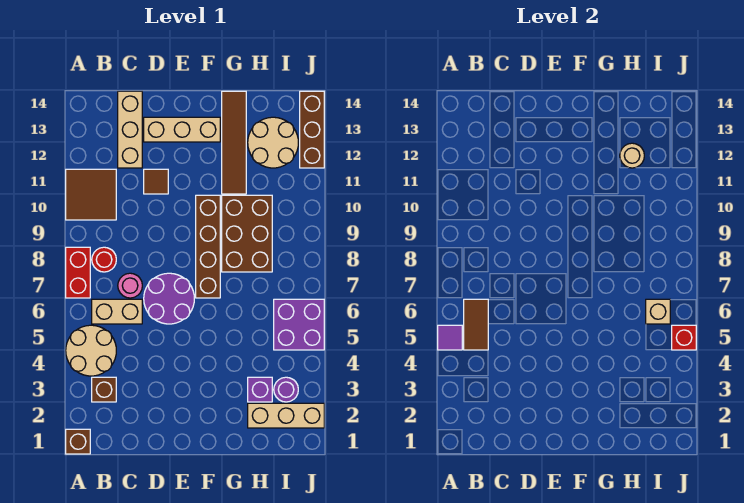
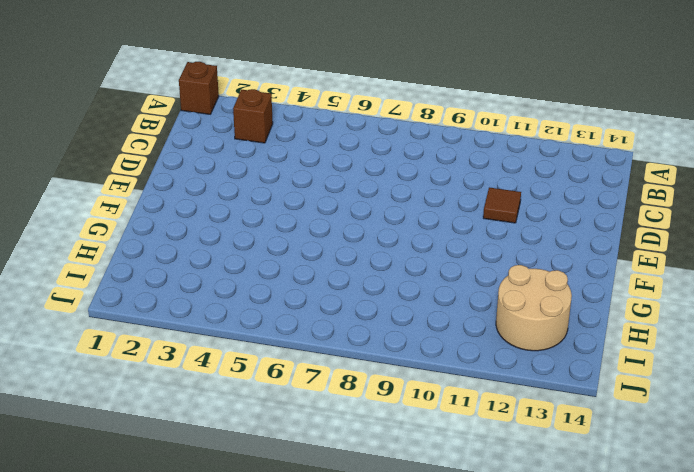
none -> tan 2x2 round brick [66,325,116,376]
none -> red 1x2 brick [66,247,90,298]
none -> brown 2x2 tile [66,169,116,220]

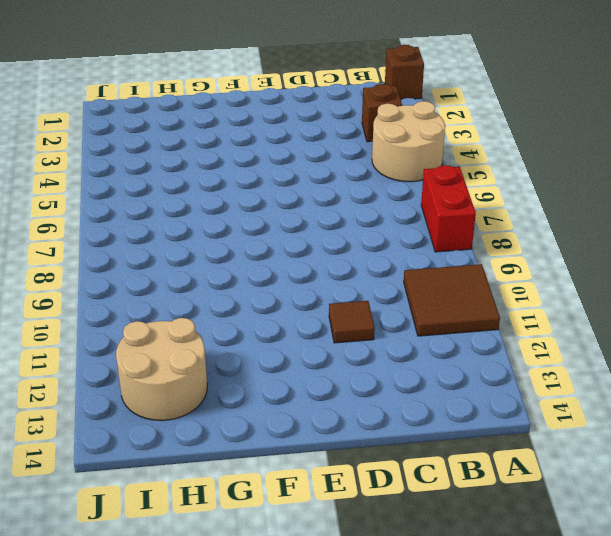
none -> tan 1x2 brick [92,299,142,324]
none -> red 1x1 round brick [92,247,116,272]
none -> pink 1x1 round brick [118,273,142,298]

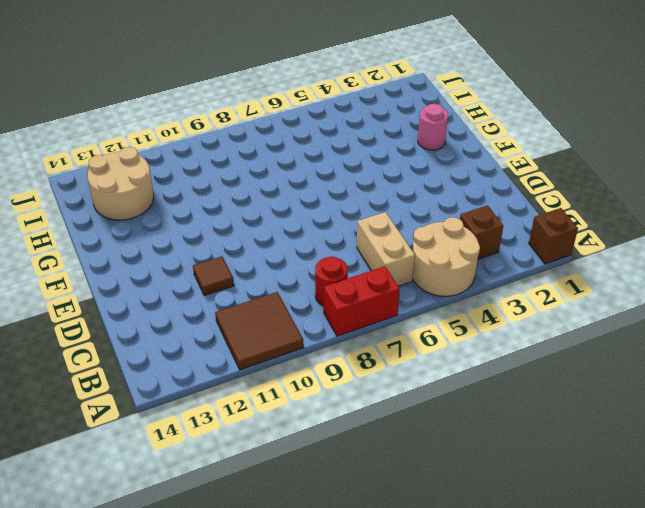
pink 1x1 round brick [418,104,448,150] -> pink 1x1 round brick moved to [118,273,142,298]
none -> tan 1x3 brick [118,91,142,168]
none -> purple 2x2 round brick [144,273,194,324]
none -> tan 1x3 brick [144,117,220,142]

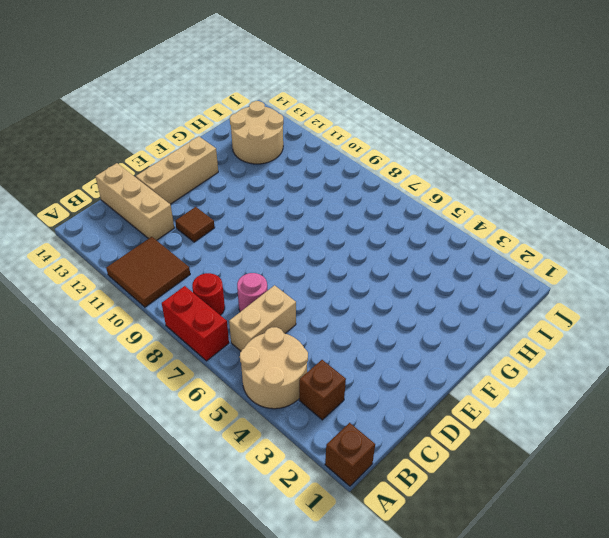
none -> purple 2x2 round brick [144,273,194,324]
none -> brown 1x4 brick [196,195,220,298]
none -> brown 2x3 brick [222,195,272,272]

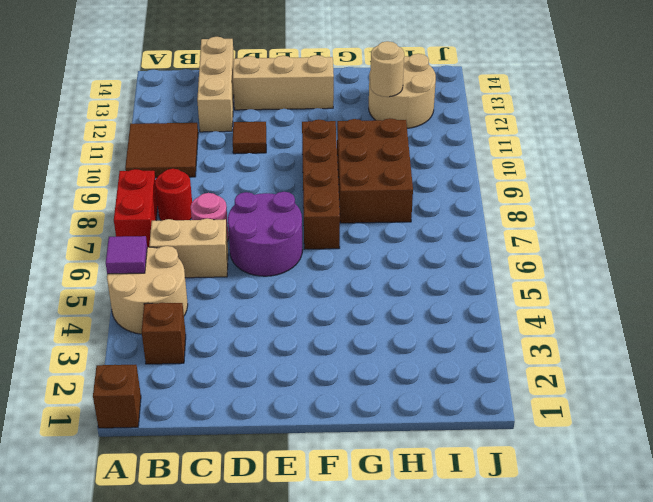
none -> brown 1x4 tile [222,91,246,194]
none -> tan 1x3 brick [248,403,324,428]
none -> purple 1x1 brick [248,377,272,402]

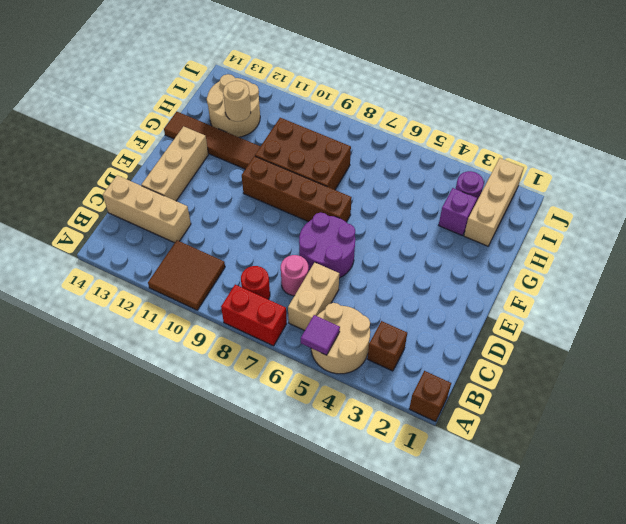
none -> brown 1x1 tile [144,169,168,194]
none -> purple 2x2 brick [274,299,324,350]
none -> brown 1x3 brick [300,91,324,168]

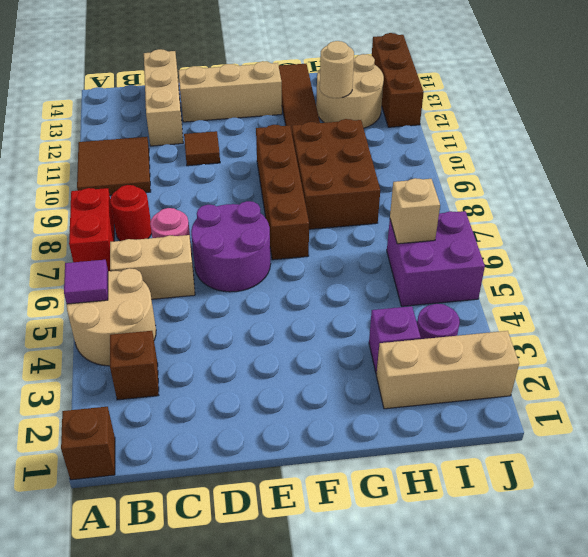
none -> brown 1x2 tile [464,299,488,350]
none -> red 1x1 brick [672,325,696,350]

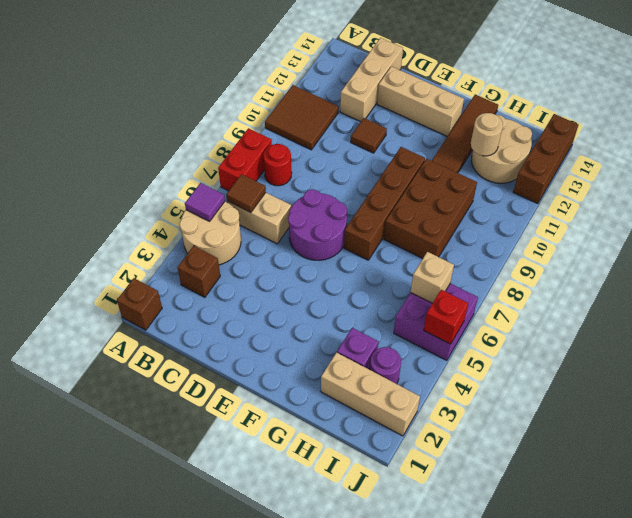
brown 1x1 tile [226,174,266,213] -> brown 1x2 tile [464,299,488,350]
none -> pink 1x1 round brick [118,273,142,298]

